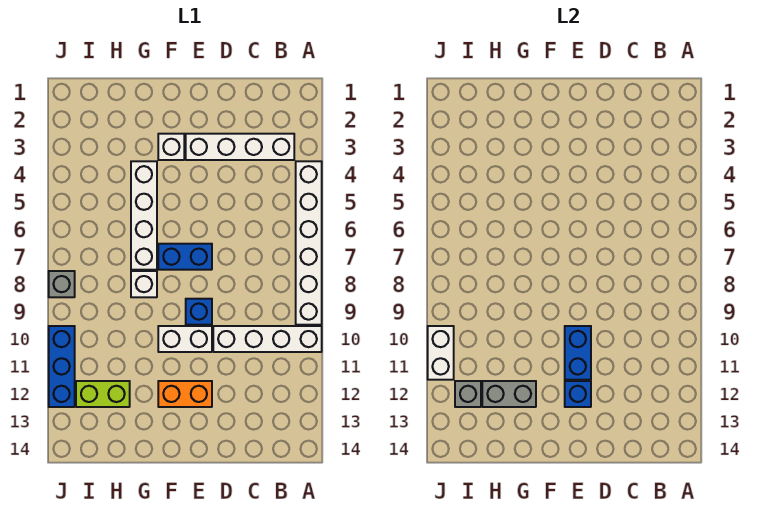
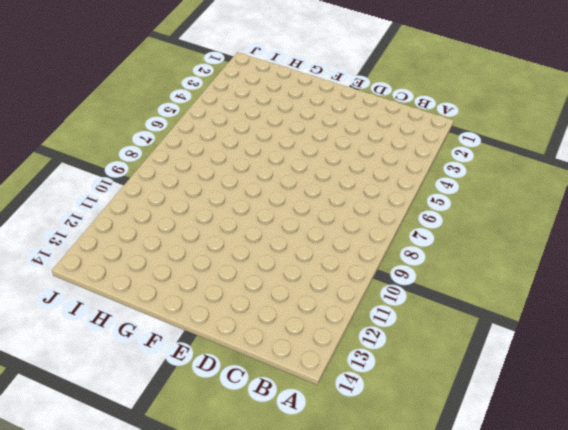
none -> white 1x6 brick [296,161,322,325]
none -> white 1x4 brick [213,326,322,352]
none -> white 1x4 brick [186,134,294,160]

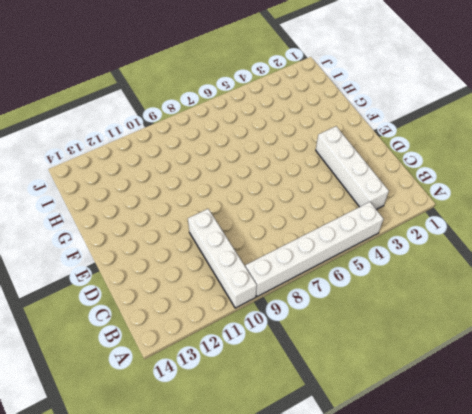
none -> blue 1x2 brick [158,244,212,270]
none -> blue 1x1 brick [186,299,212,325]
none -> white 1x2 brick [158,326,212,352]

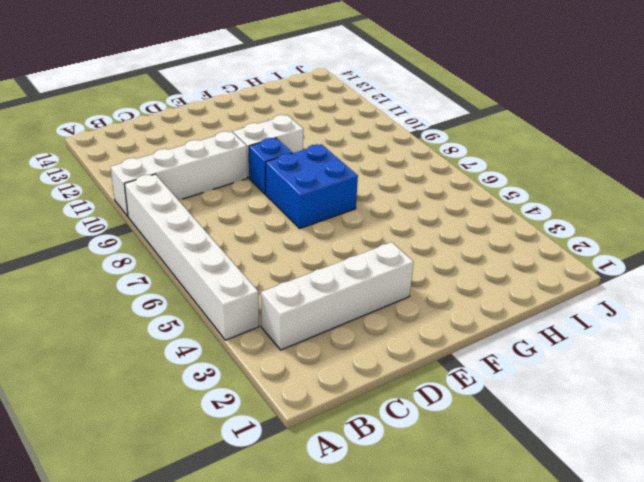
blue 2x2 brick [266,144,358,228] -> blue 1x2 brick [158,244,212,270]
none -> orange 1x2 brick [158,381,212,407]
none -> white 1x1 brick [158,134,184,160]
none -> white 1x4 brick [131,161,157,270]

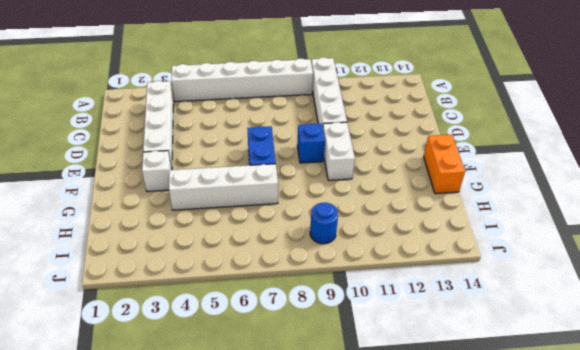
orange 1x2 brick [424,135,465,194] -> orange 1x2 brick moved to [158,381,212,407]
blue 1x1 round brick [310,203,338,244] -> none
none -> white 1x1 brick [131,271,157,297]
none -> lime 1x2 brick [76,381,130,407]
none -> grey 1x1 brick [49,271,75,297]

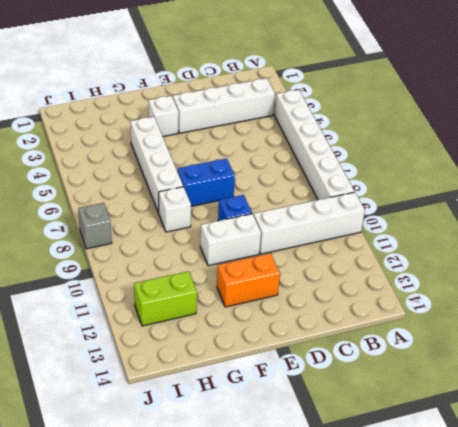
none -> blue 1x3 brick [49,326,75,407]
none -> blue 1x2 brick [565,326,591,380]
none -> blue 1x1 brick [565,381,591,407]

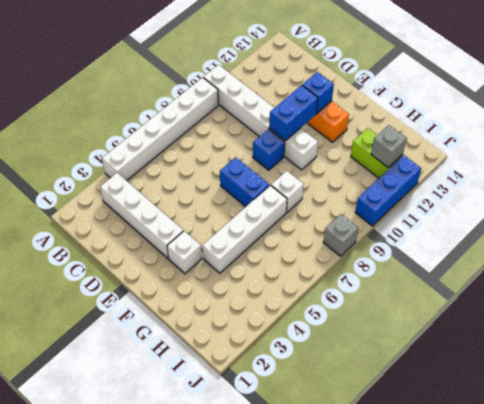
none -> grey 1x2 brick [482,381,536,407]
none -> white 1x2 brick [428,326,454,380]

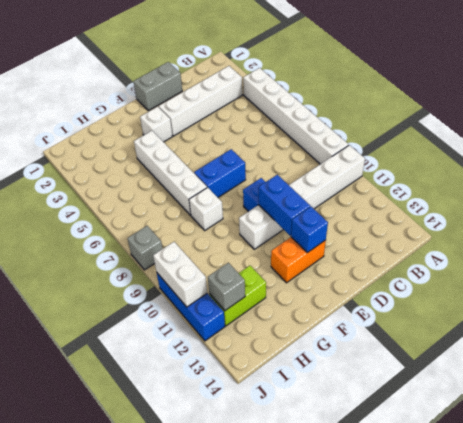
grey 1x2 brick [134,62,182,111] -> grey 1x2 brick moved to [482,381,536,407]

